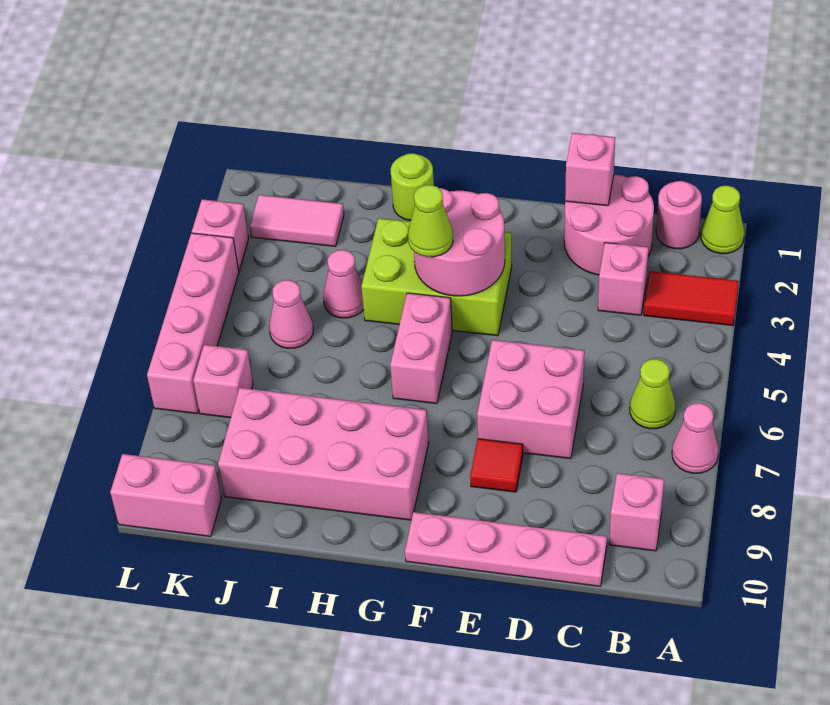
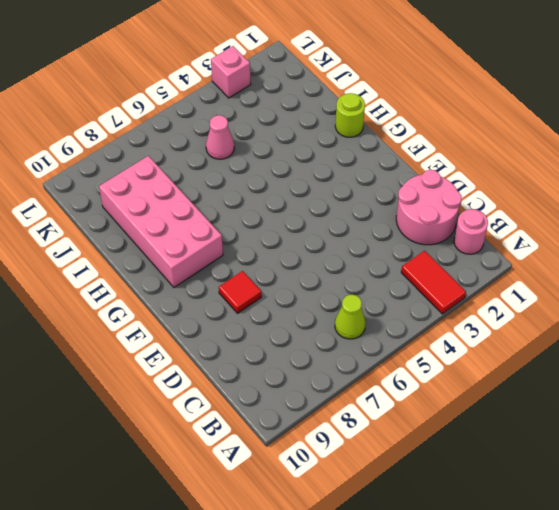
none -> lime 1x1 cone [701,186,744,254]
none -> pink 1x1 cone [672,403,719,473]
none -> pink 1x1 brick [609,473,664,551]

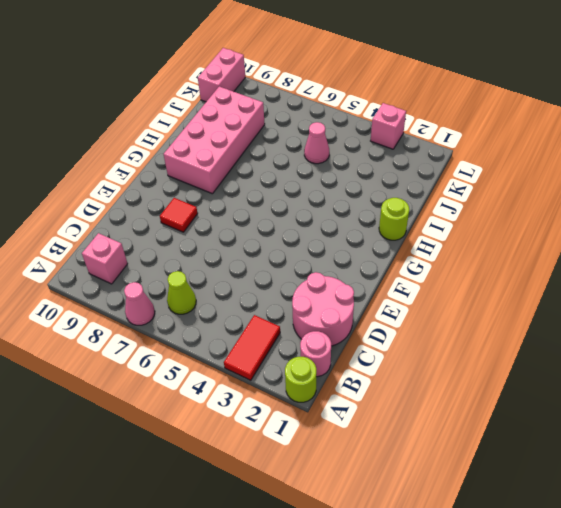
lime 1x1 round brick [285,357,316,402] -> lime 1x1 cone [701,186,744,254]
none -> pink 1x1 brick [598,242,648,315]
none -> pink 1x4 plate [405,512,607,586]
none -> pink 2x2 brick [477,340,584,459]

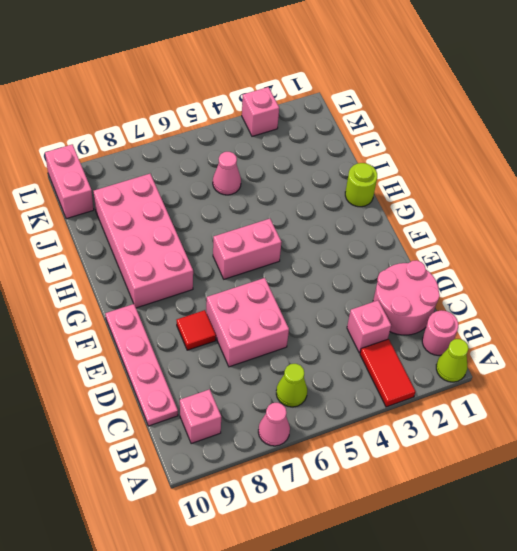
none -> lime 2x3 brick [361,218,512,336]
none -> pink 1x1 cone [323,250,364,318]
none -> pink 1x2 tile [250,195,344,247]

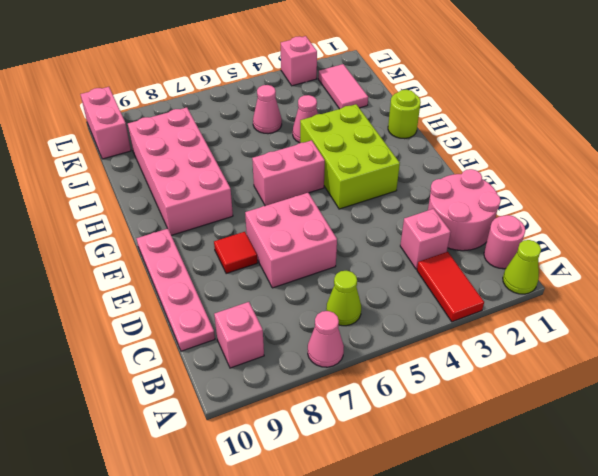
none -> pink 1x1 brick [193,345,253,418]
none -> pink 1x4 brick [147,233,239,414]
none -> pink 1x1 brick [565,133,615,206]

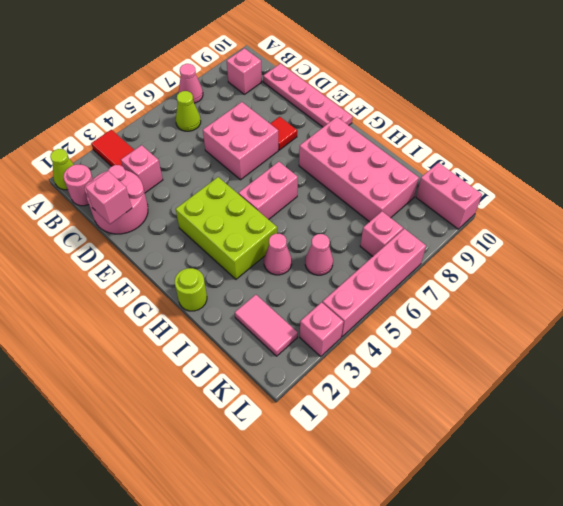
none -> pink 2x2 round brick [414,188,505,296]
none -> lime 1x1 cone [408,185,453,257]

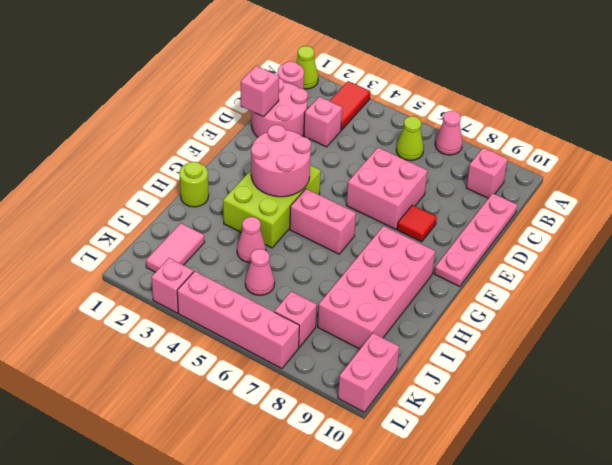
none -> lime 1x1 cone [408,185,453,257]

